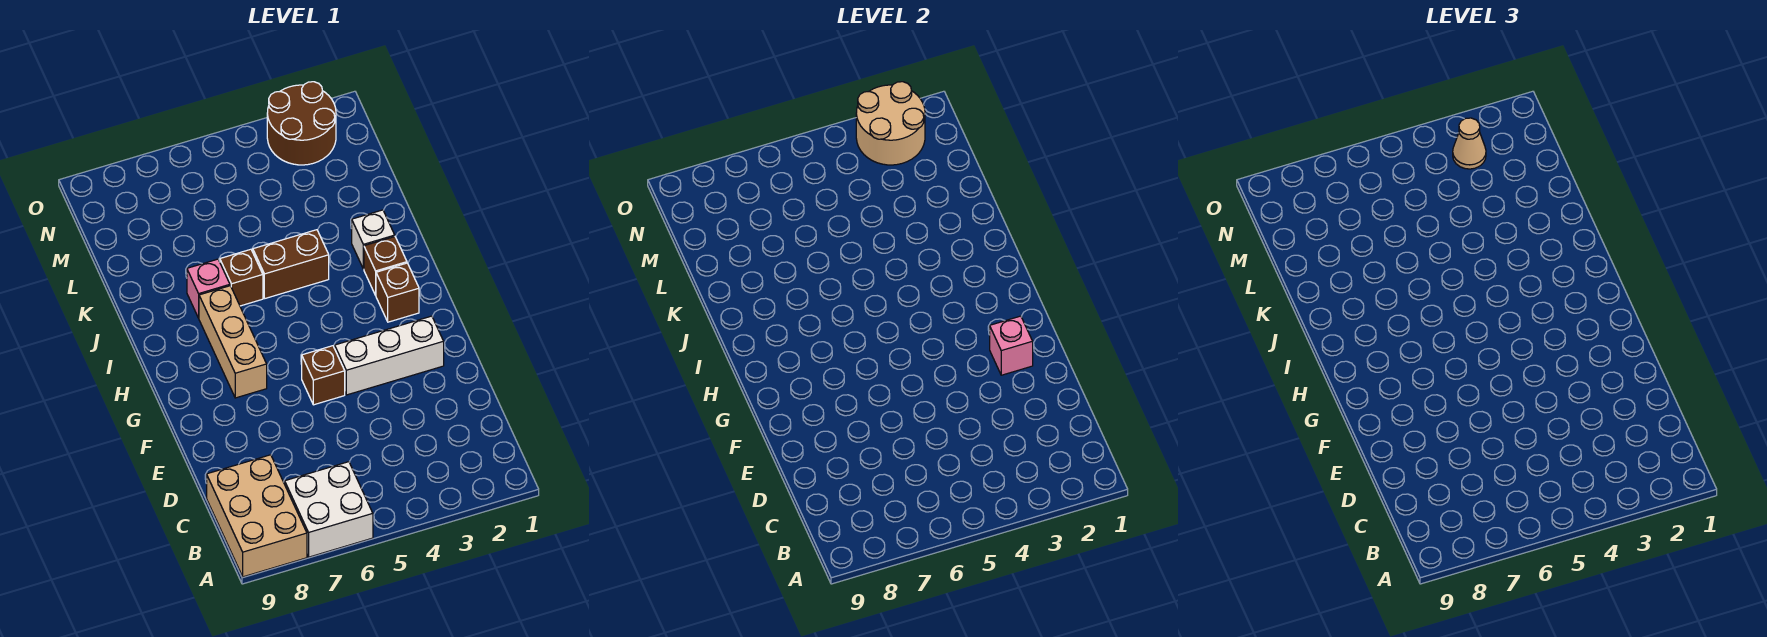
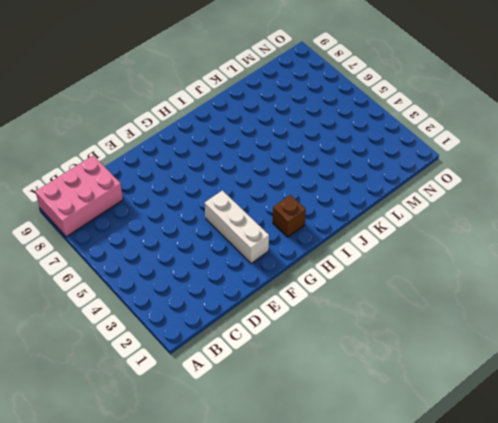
pink 2x3 brick [36,156,123,237] -> tan 2x3 brick [207,455,307,577]
none -> white 2x2 brick [285,462,373,557]
none -> brown 1x1 brick [302,346,345,405]
none -> tan 1x3 brick [199,286,267,398]

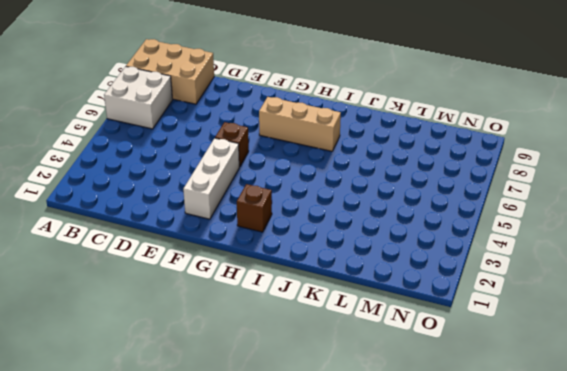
none -> brown 1x1 brick [364,237,407,295]
none -> white 1x1 brick [352,210,395,269]
none -> brown 1x2 brick [253,230,329,299]

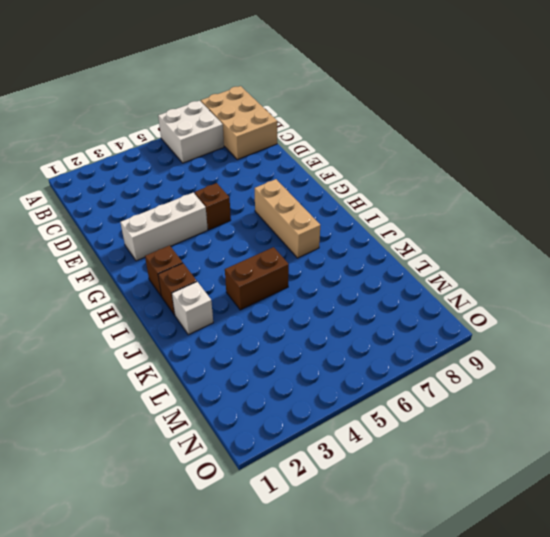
none -> brown 1x1 brick [220,249,263,306]
none -> pink 1x1 brick [187,259,230,318]
none -> brown 2x2 round brick [267,82,336,165]

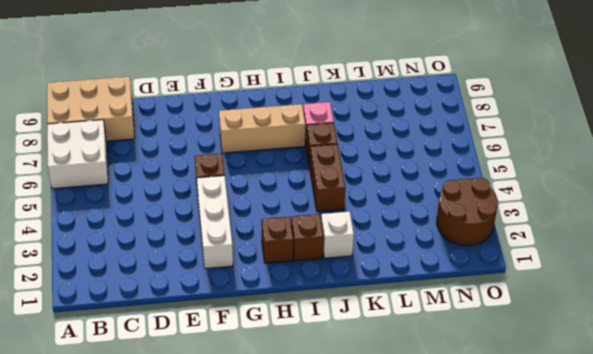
none -> pink 1x1 brick [990,316,1033,375]
none -> tan 2x2 round brick [856,82,925,165]
none -> tan 1x1 cone [1453,118,1486,169]

